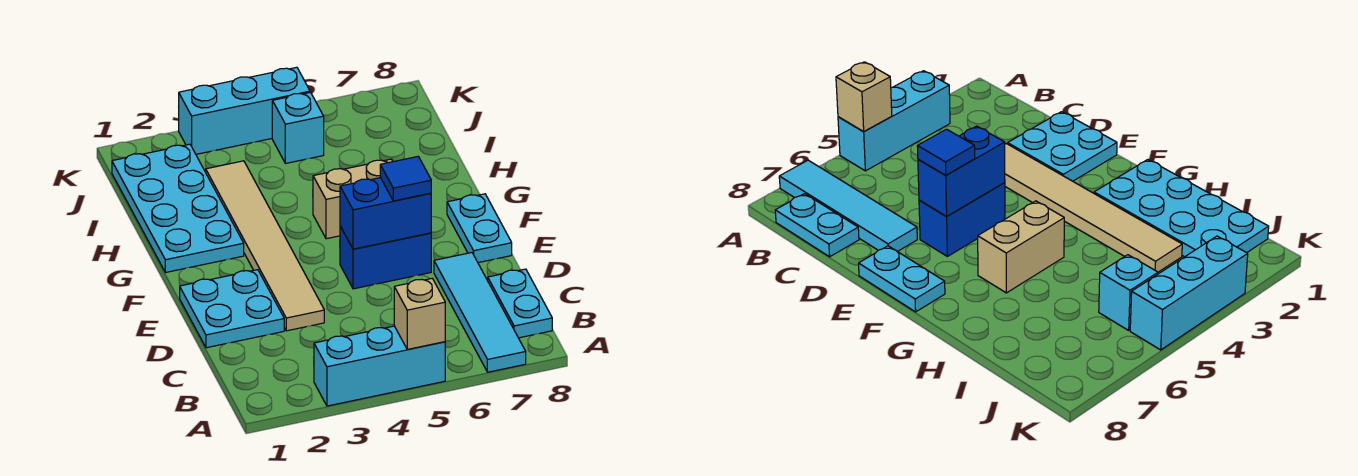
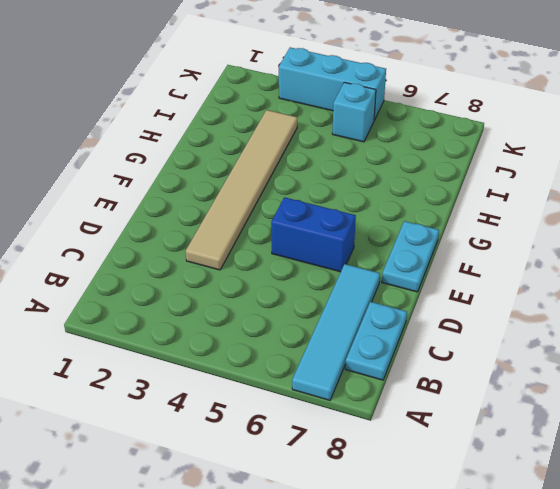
none -> cyan 1x3 brick [314,326,445,406]
none -> cyan 2x2 plate [180,270,284,348]
none -> cyan 2x4 plate [112,144,244,273]

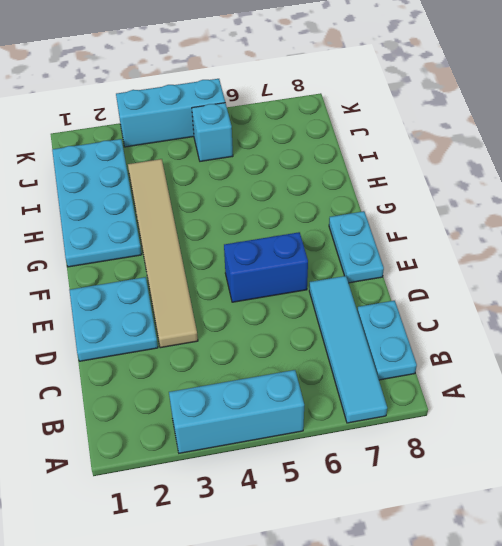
none -> tan 1x2 brick [313,159,393,239]
none -> tan 1x1 brick [394,279,445,349]
none -> blue 1x2 brick [340,178,431,249]

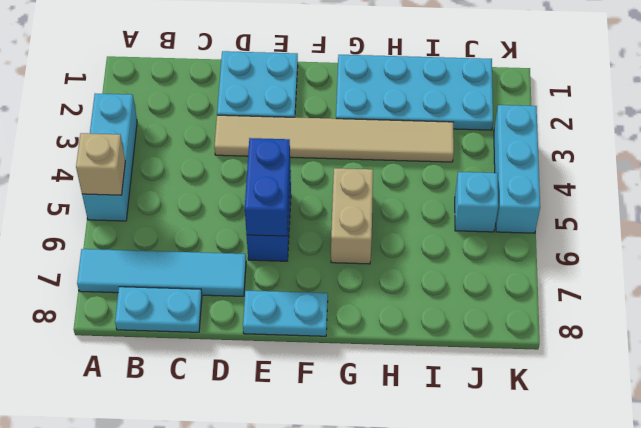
none -> blue 1x1 tile [380,157,431,201]

